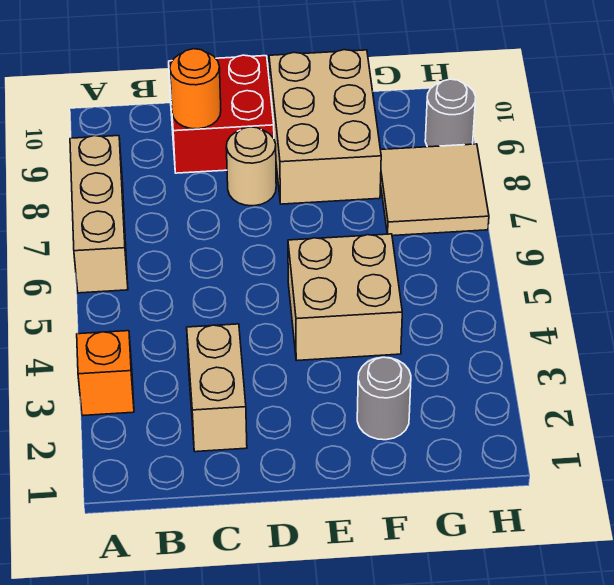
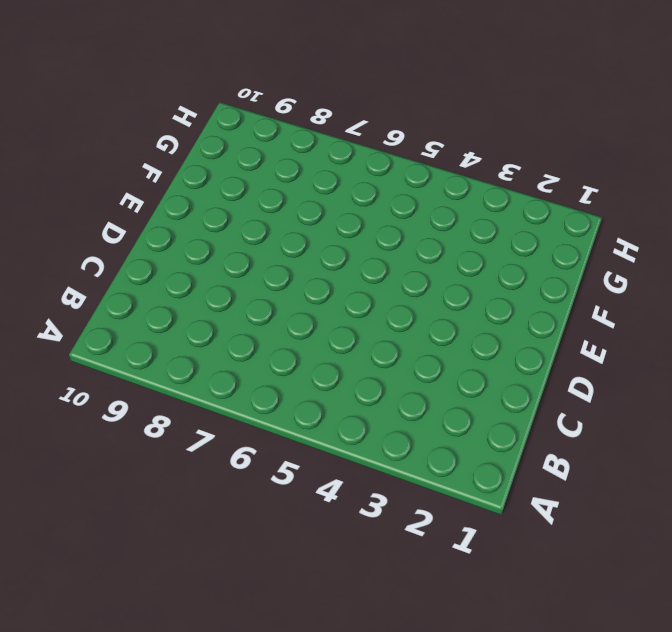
none -> orange 1x1 brick [77,331,134,416]
none -> tan 1x3 brick [70,136,128,293]

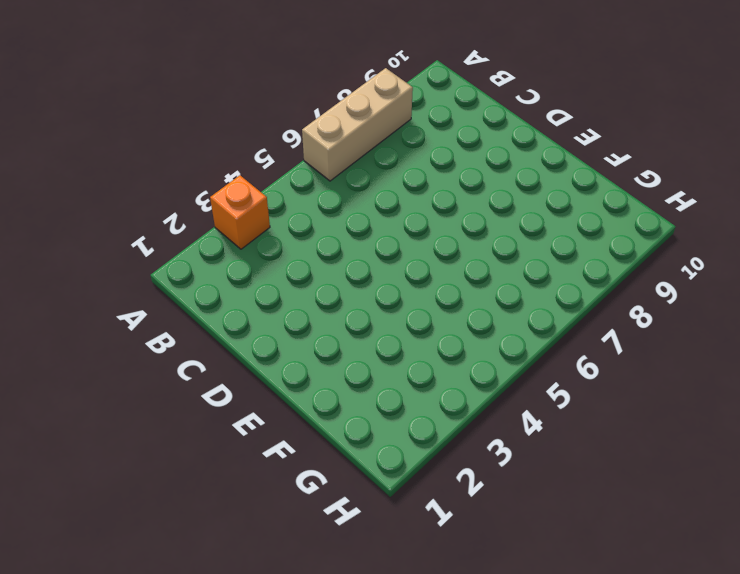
none -> tan 1x2 brick [187,324,247,452]
none -> red 2x2 brick [169,55,274,173]

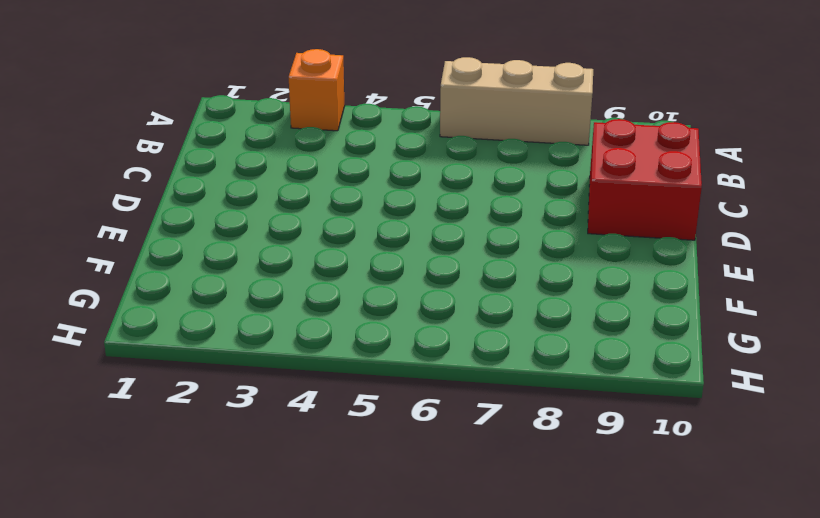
none -> tan 1x2 brick [187,324,247,452]
none -> tan 1x1 round brick [226,127,276,206]

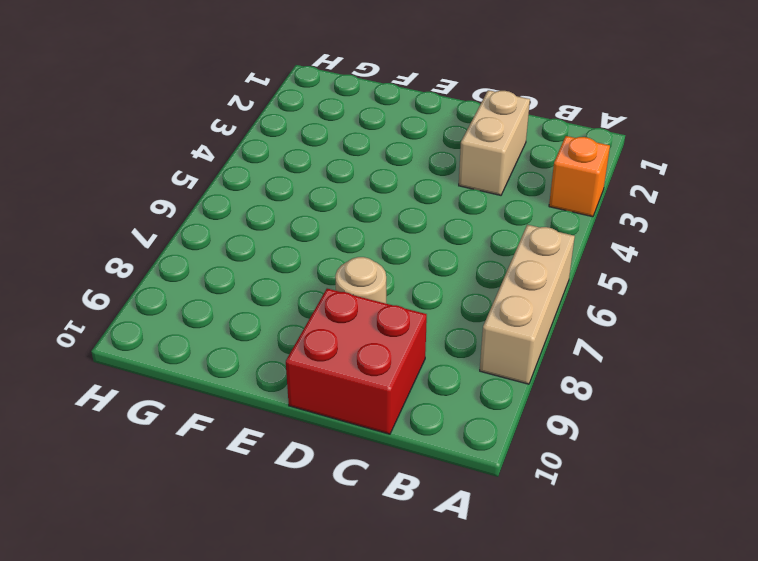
none -> tan 2x2 brick [288,234,402,361]
none -> tan 2x3 brick [269,50,381,204]

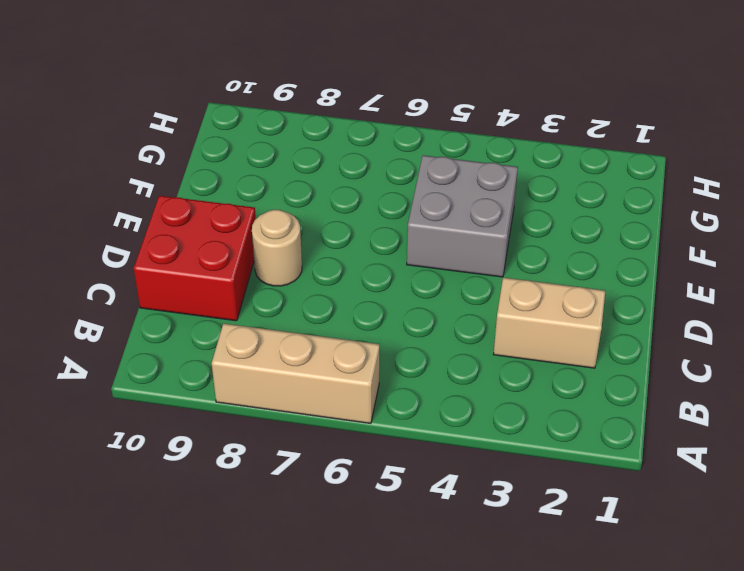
grey 2x2 brick [407,155,518,277] -> tan 2x2 brick [288,234,402,361]
none -> orange 1x1 brick [77,331,134,416]
none -> tan 2x3 brick [269,50,381,204]

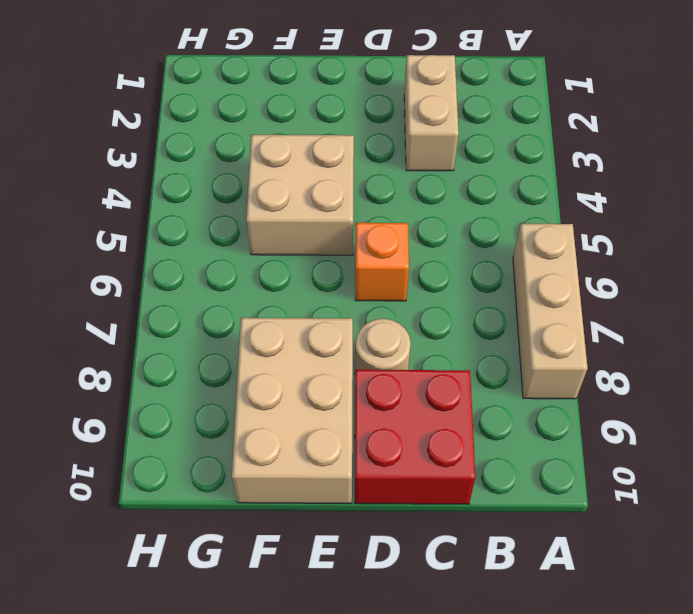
orange 1x1 brick [355,223,409,301] -> orange 1x1 brick moved to [77,331,134,416]
none -> grey 1x1 round brick [357,357,411,440]
none -> tan 2x2 tile [381,144,489,236]

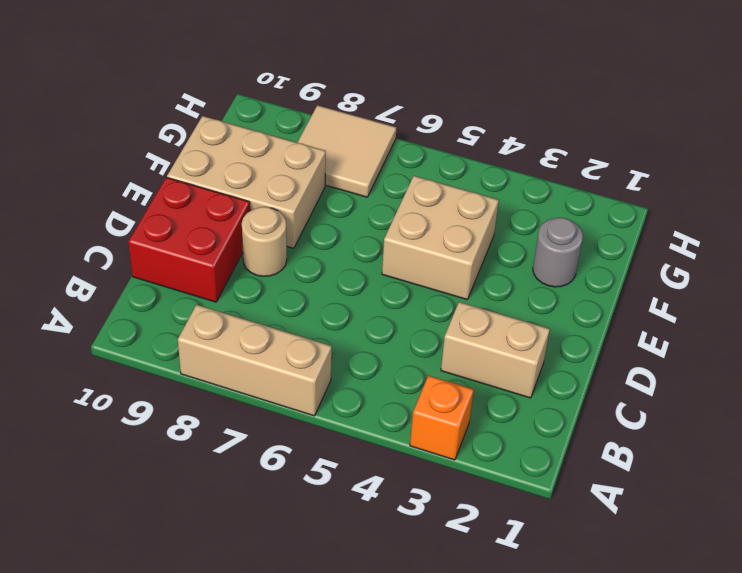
none -> grey 1x1 round brick [425,79,476,147]
none -> orange 1x1 round brick [170,49,221,129]

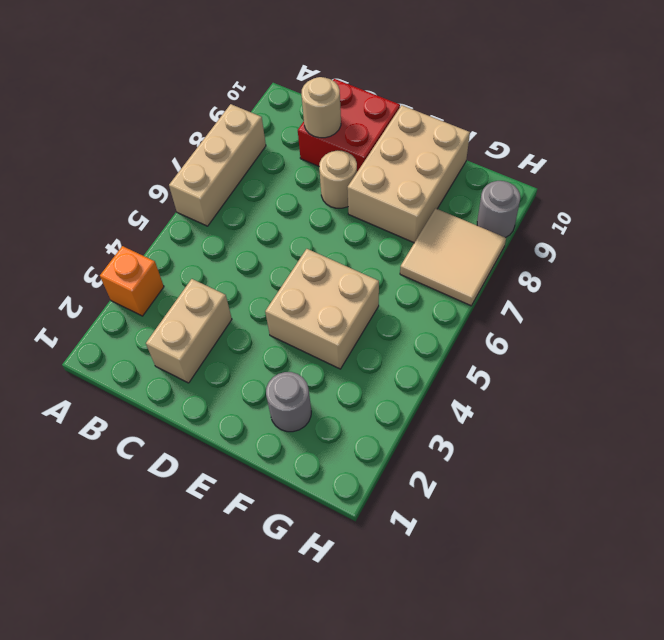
tan 1x1 round brick [301,77,341,138] -> orange 1x1 round brick [170,49,221,129]

